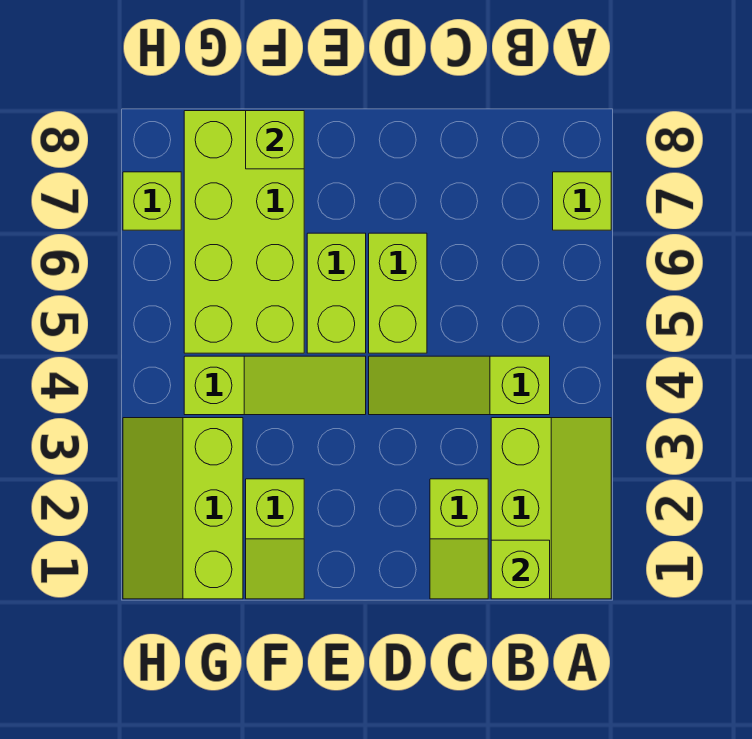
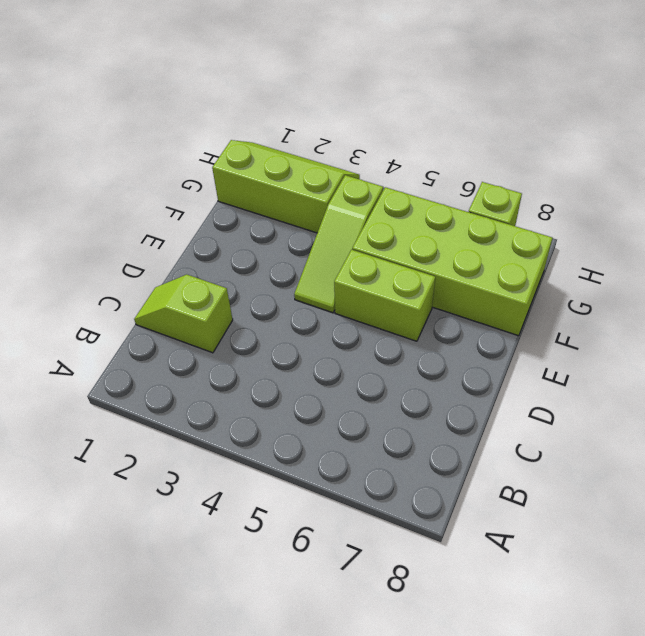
none -> lime 2x3 slope [491,418,611,599]
none -> lime 1x1 brick [553,172,611,230]
none -> lime 1x3 slope [369,356,550,415]

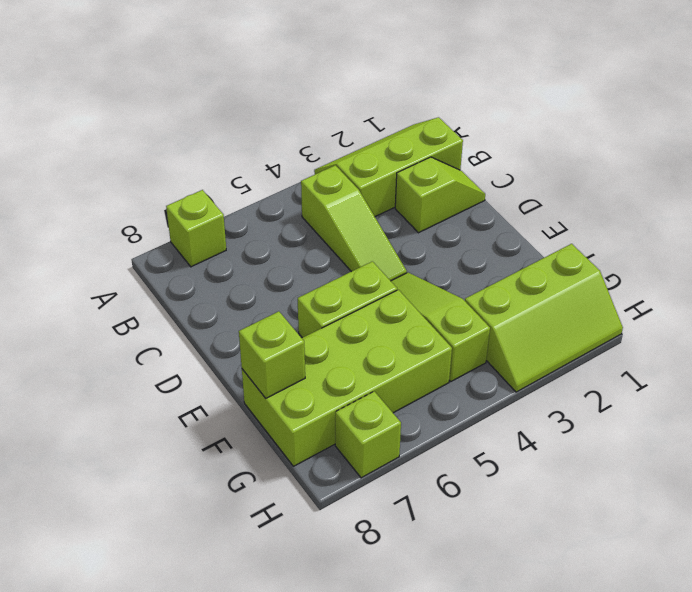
none -> lime 1x2 brick [369,233,427,353]
none -> lime 1x2 slope [246,479,304,599]
none -> lime 1x1 brick [491,540,550,599]

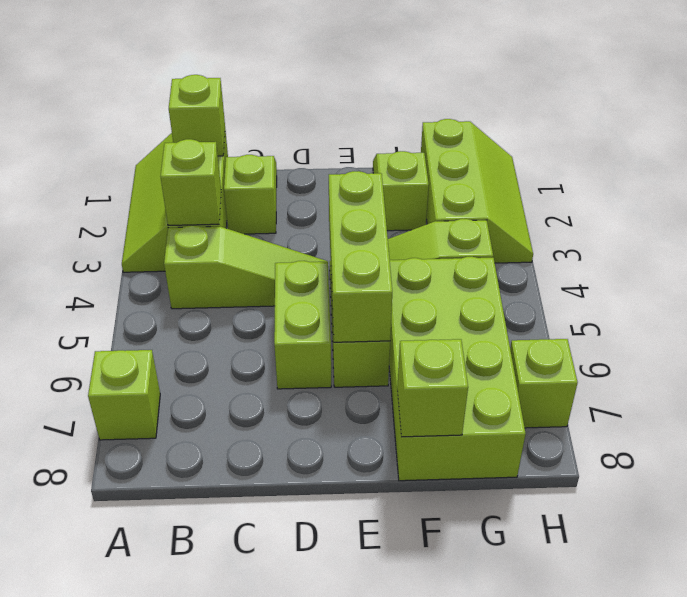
lime 1x1 brick [160,139,221,225] -> none
lime 1x3 brick [329,171,392,342] -> none

